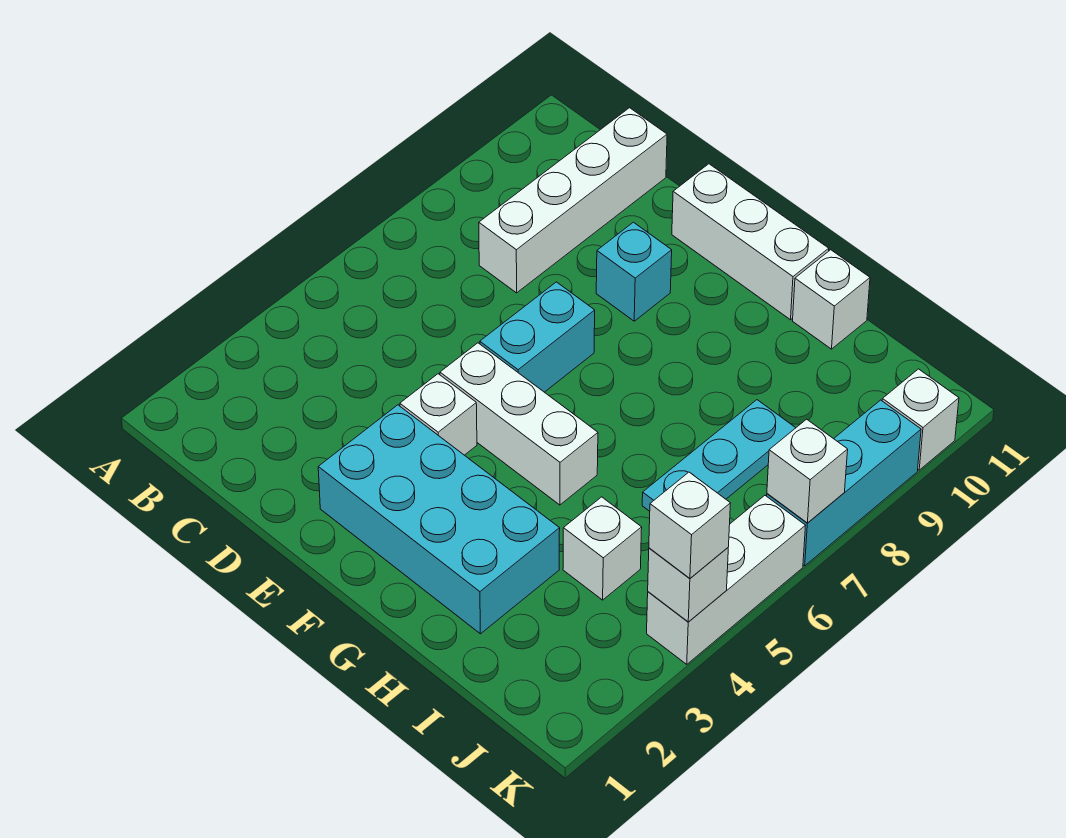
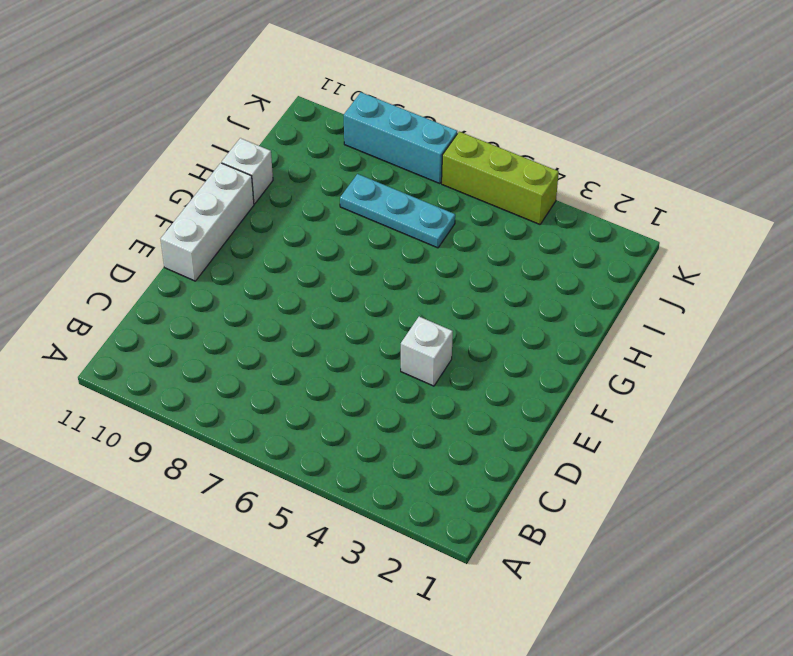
lime 1x3 brick [442,132,559,224] -> white 1x3 brick [647,496,806,664]
none -> white 1x4 brick [479,108,667,293]
none -> cyan 2x4 brick [318,405,560,634]
none -> white 1x3 brick [440,343,598,505]

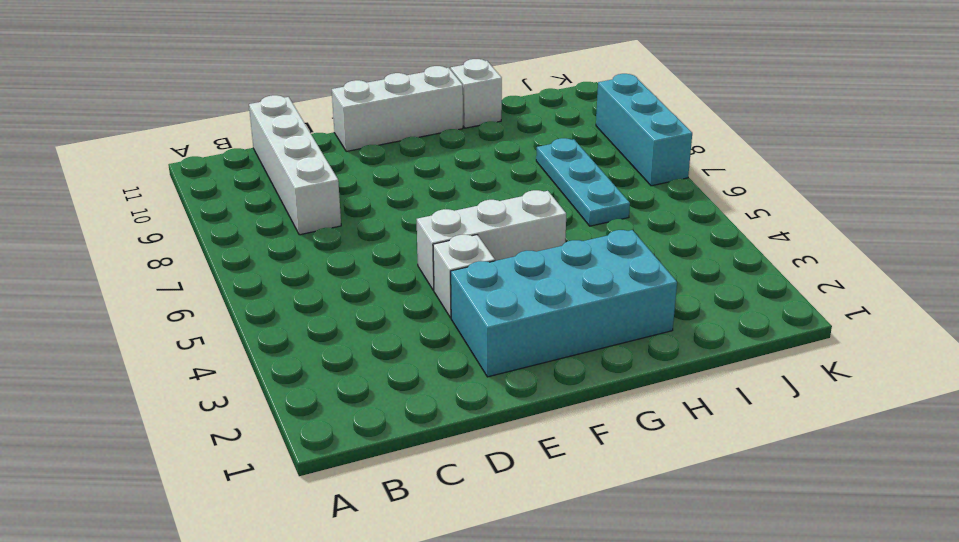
none -> cyan 1x2 brick [480,282,595,392]
none -> cyan 1x1 brick [596,222,672,321]
none -> white 1x1 brick [563,497,642,600]

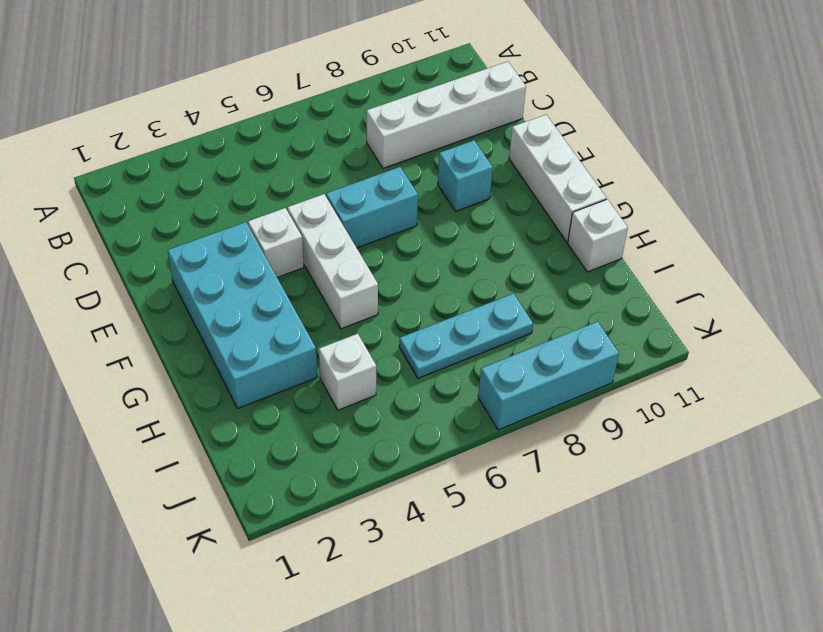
none -> white 1x3 brick [647,496,806,664]
none -> white 1x1 brick [882,369,959,470]
none -> white 1x1 brick [648,548,728,622]

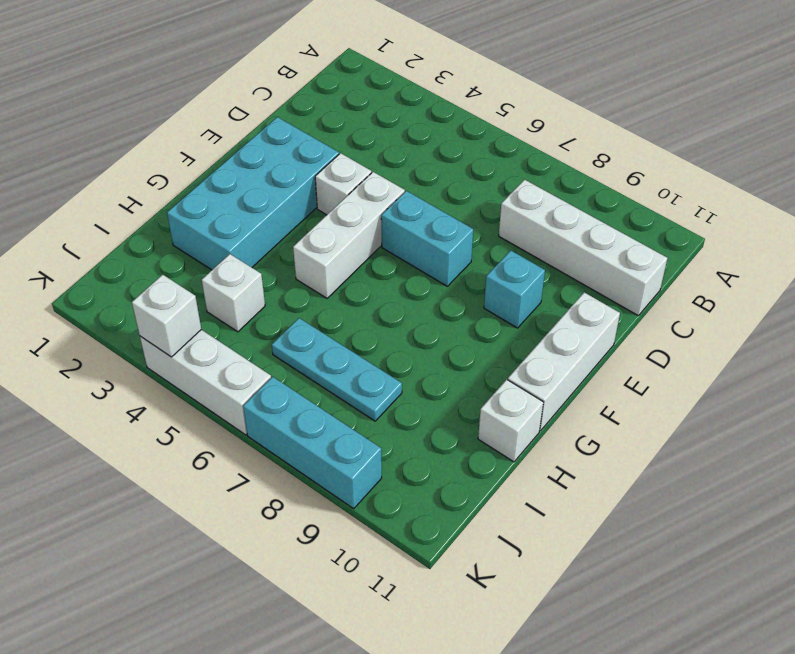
none -> white 1x1 brick [882,369,959,470]
none -> white 1x1 brick [767,419,848,523]
none -> white 1x1 brick [649,472,730,578]

